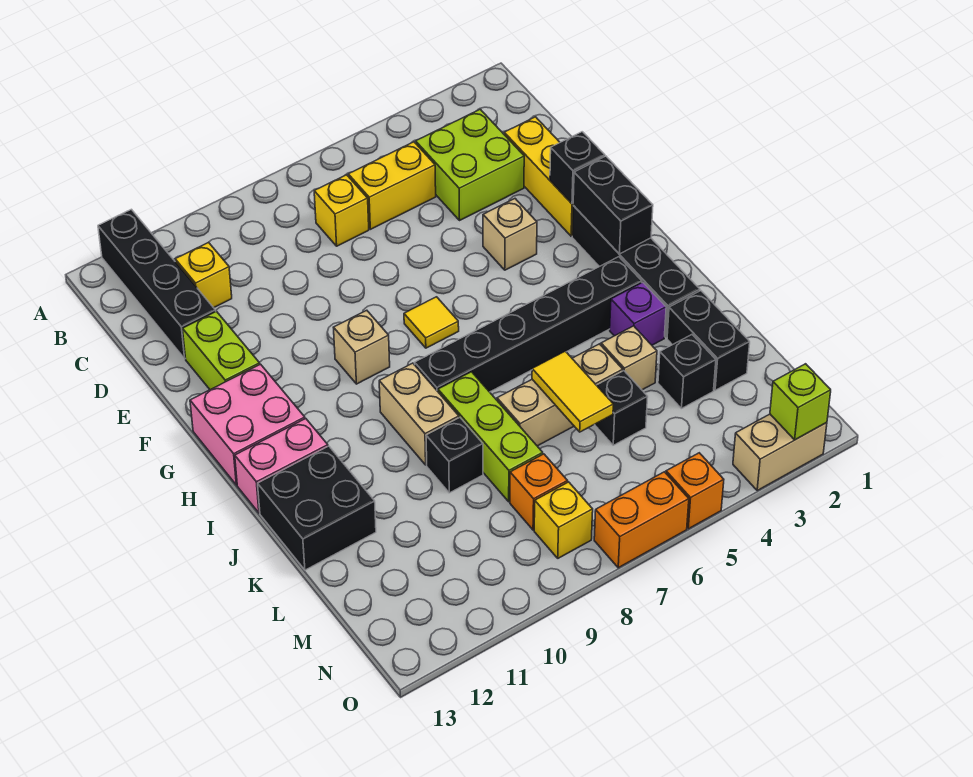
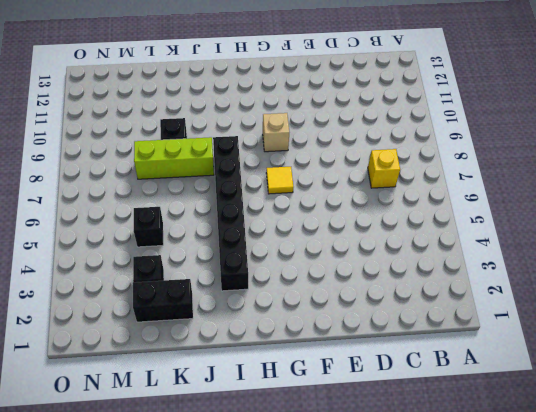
none -> black 1x4 brick [98,209,216,359]
none -> lime 2x2 brick [416,109,524,220]
none -> yellow 1x2 brick [348,142,436,229]
none -> yellow 1x1 brick [175,242,232,308]

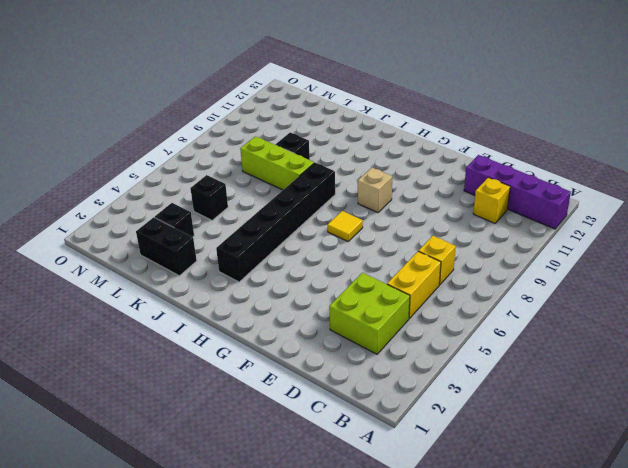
purple 1x4 brick [464,155,571,229] -> black 1x4 brick [98,209,216,359]
none -> yellow 1x3 brick [504,117,573,236]
none -> lime 1x2 brick [183,311,260,390]
none -> tan 1x1 brick [483,199,537,270]
none -> black 1x4 brick [572,206,700,338]

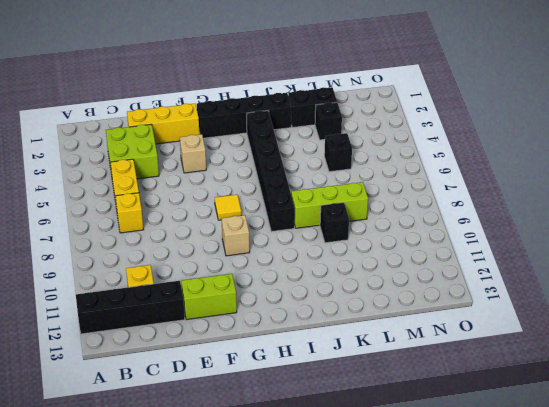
none -> pink 2x2 brick [190,364,305,485]
none -> tan 1x2 brick [379,363,459,465]
none -> pink 1x2 brick [235,419,328,513]
none -> purple 1x1 brick [610,282,666,345]

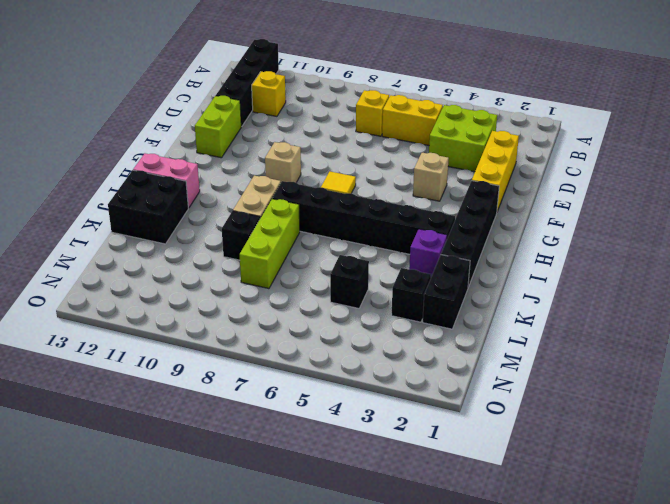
none -> pink 2x2 brick [190,364,305,485]
none -> tan 1x1 brick [601,326,657,390]
none -> tan 1x3 brick [497,344,623,446]
none -> orange 1x1 brick [510,454,568,530]

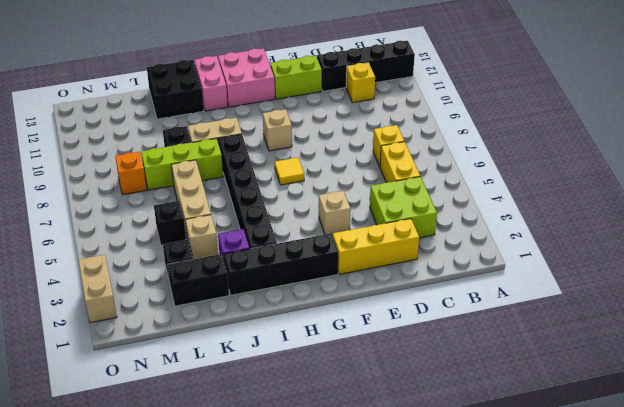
none -> yellow 1x1 brick [534,482,593,558]
none -> orange 1x1 brick [666,453,724,529]
none -> orange 1x2 brick [594,472,689,568]
none -> black 1x1 brick [550,132,605,204]

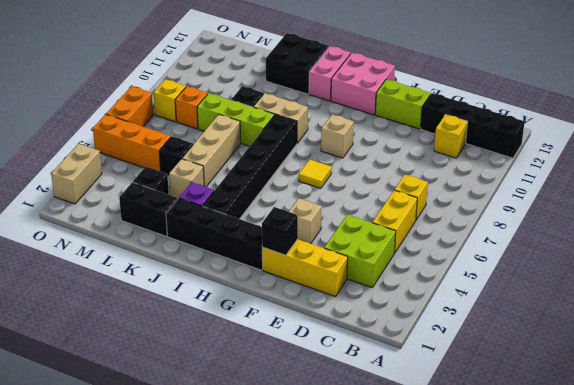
orange 1x3 brick [93,114,171,171] -> orange 1x1 brick [666,453,724,529]
none -> black 1x2 brick [573,156,653,254]
none -> yellow 1x2 tile [532,351,613,432]
none -> lime 1x1 brick [770,364,831,440]

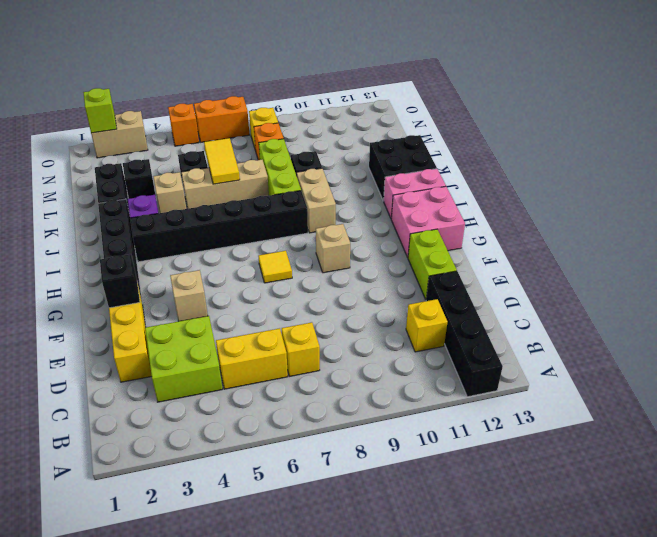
none -> black 1x2 brick [573,156,653,254]

